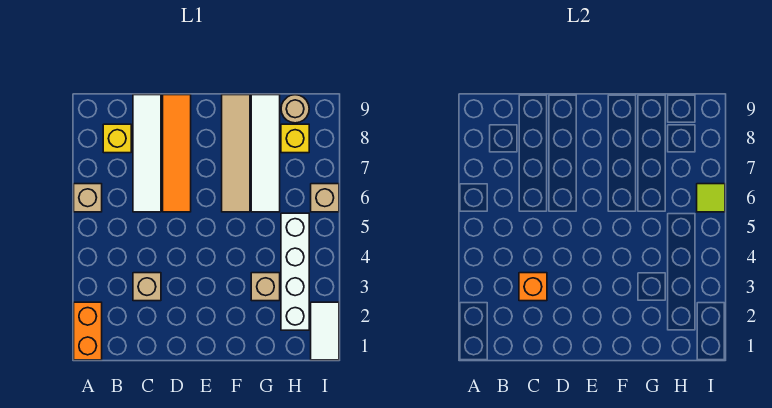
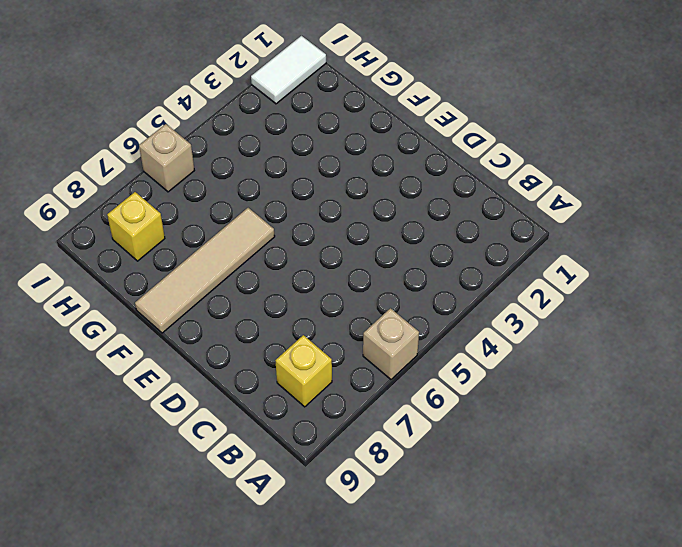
none -> orange 1x2 brick [74,302,102,360]
none -> tan 1x1 brick [133,273,161,301]
none -> white 1x4 tile [133,95,161,212]

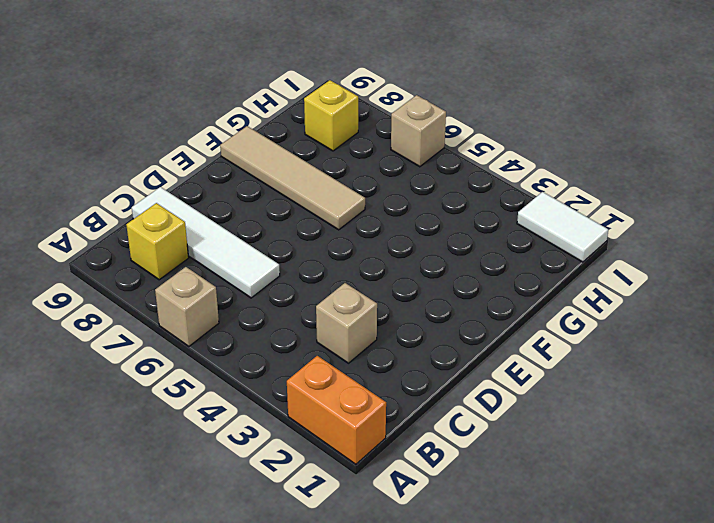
none -> orange 1x4 tile [163,95,191,212]
none -> tan 1x1 brick [251,273,280,301]
none -> white 1x4 tile [251,95,280,212]

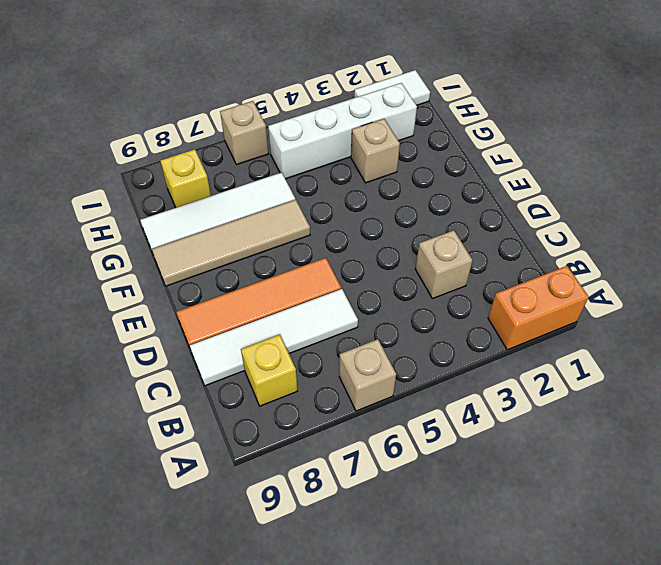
none -> tan 1x1 round brick [281,95,309,123]
none -> orange 1x1 brick [519,273,547,301]
none -> lime 1x1 tile [697,184,725,212]

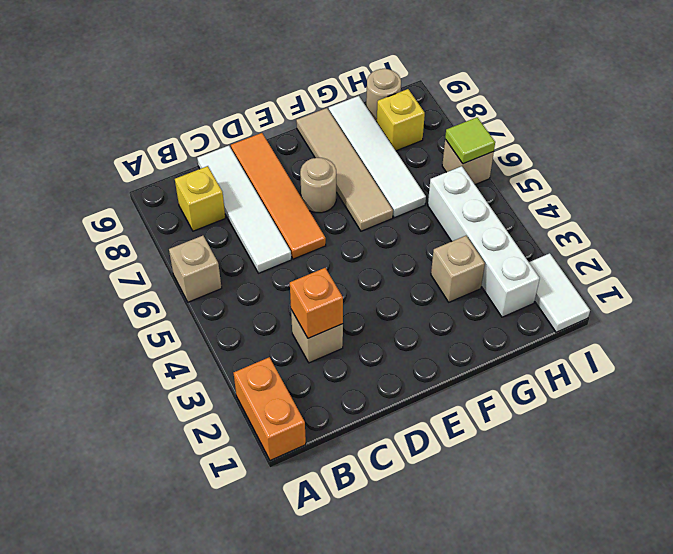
tan 1x1 round brick [300,158,336,213] -> none

